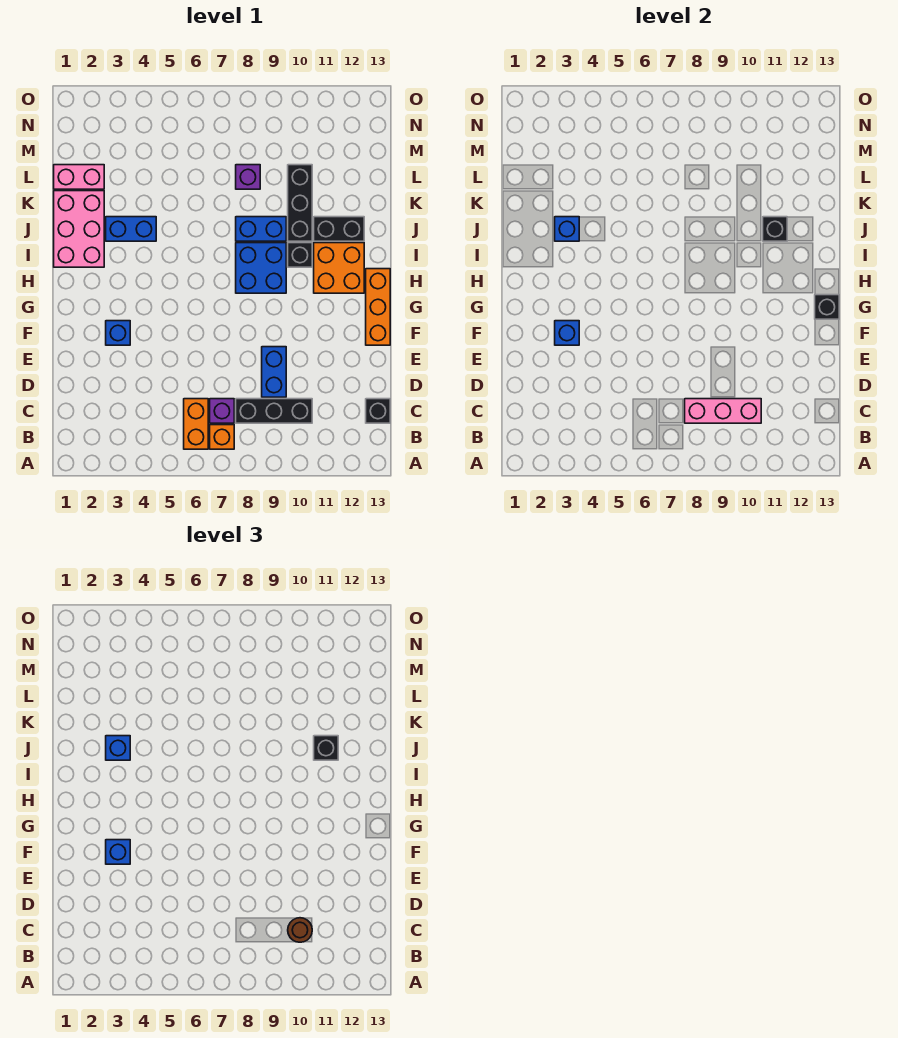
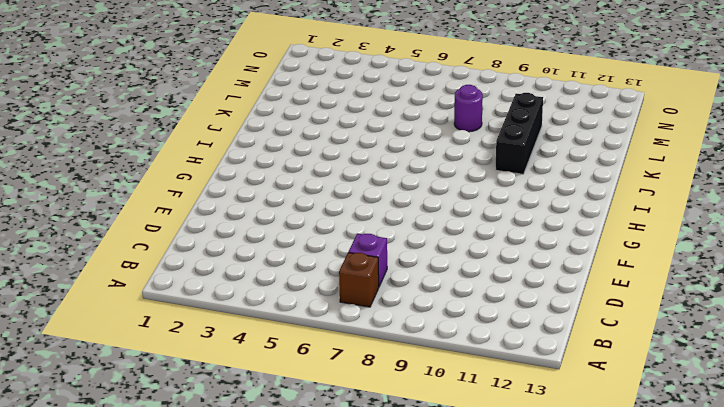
brown 1x1 brick [339,253,379,307] -> orange 1x1 brick [210,425,234,449]
purple 1x1 round brick [454,85,483,132] -> purple 1x1 brick [236,165,260,189]
none -> orange 1x2 brick [184,399,208,449]
none -> black 1x3 brick [236,399,312,423]
none -> black 1x1 brick [366,399,390,423]

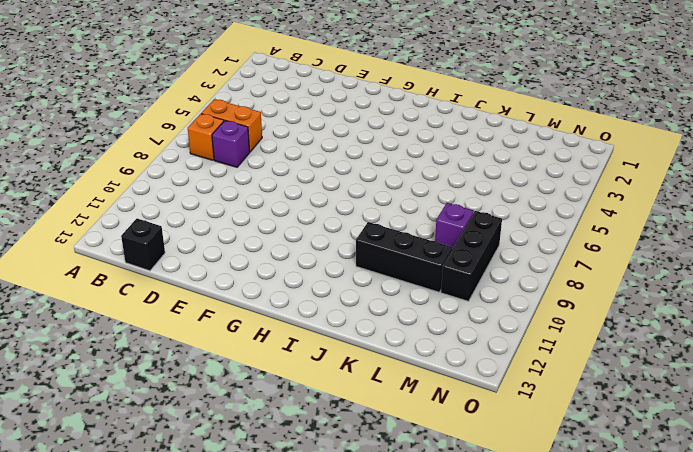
black 1x3 brick [441,211,502,301] -> black 1x3 brick moved to [236,399,312,423]
none -> blue 1x2 brick [262,347,286,397]
none -> blue 1x1 brick [106,321,130,345]
none -> orange 1x3 brick [366,269,390,345]

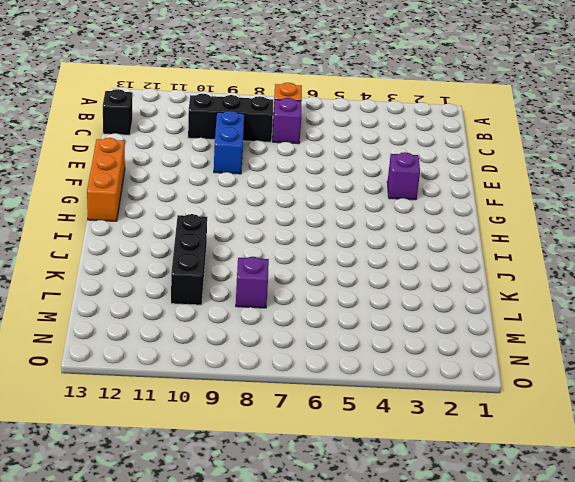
purple 1x1 brick [387,152,420,200] -> blue 1x1 brick [106,321,130,345]
none -> orange 1x2 brick [184,399,208,449]
none -> blue 2x2 brick [236,243,286,293]
none -> orange 2x2 brick [314,243,364,293]

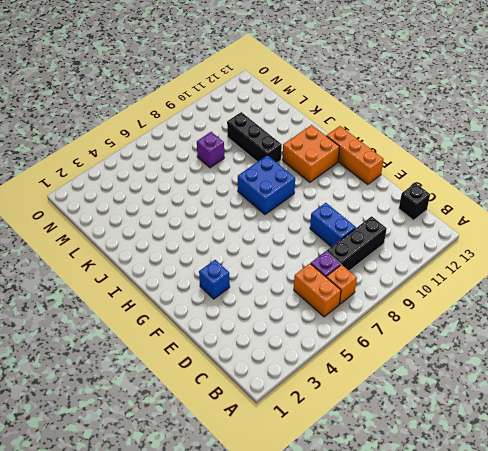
none -> pink 2x3 brick [54,191,104,267]
none -> black 1x1 brick [288,243,312,267]
none -> blue 1x2 brick [106,217,156,241]

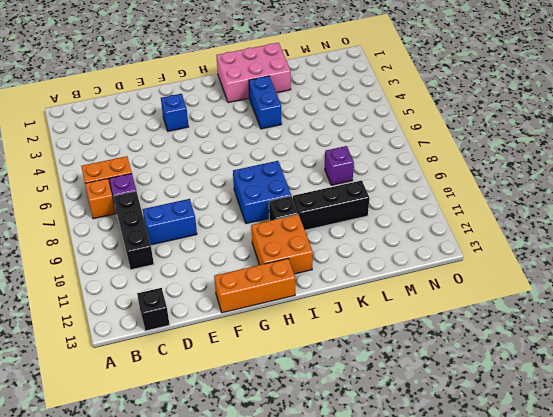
none -> blue 1x2 brick [236,217,286,241]
none -> black 1x2 brick [314,217,364,241]
none -> pink 1x2 brick [54,165,104,189]

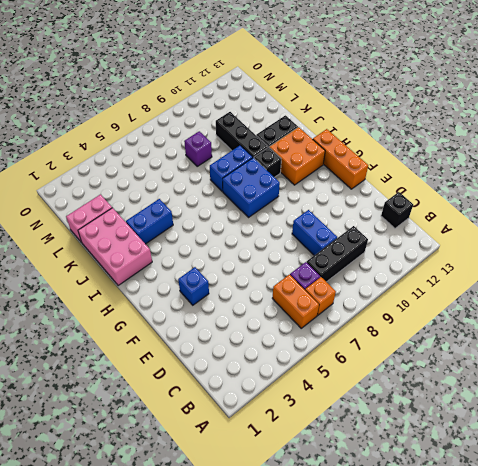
none -> pink 1x3 brick [685,399,761,423]
none -> blue 1x1 brick [555,321,579,345]
none -> black 1x1 brick [815,295,839,319]

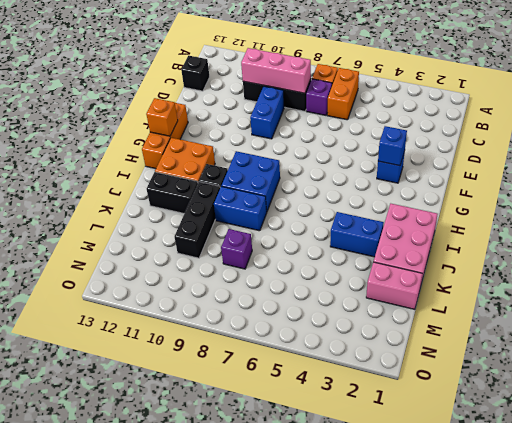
orange 1x1 brick [146,98,178,136] -> black 1x1 brick [815,295,839,319]
none -> blue 1x1 brick [555,217,579,241]
none -> black 1x1 brick [763,217,787,241]
none -> brown 1x1 round brick [288,918,312,942]

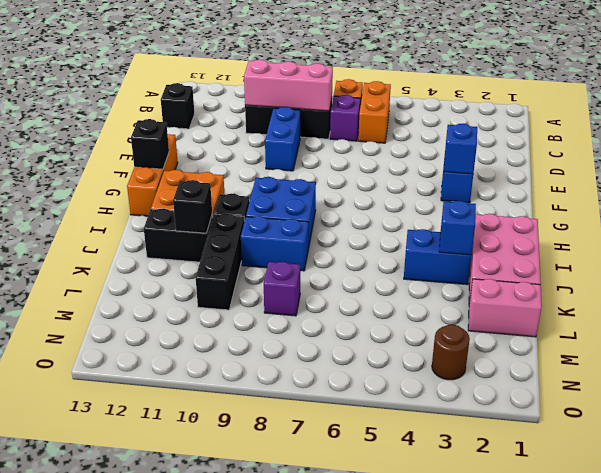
brown 1x1 round brick [432,324,470,380] -> brown 1x1 round brick moved to [288,918,312,942]
none -> blue 1x1 brick [106,840,130,864]
none -> blue 1x1 brick [106,736,130,760]
none -> black 1x1 brick [314,736,338,760]

